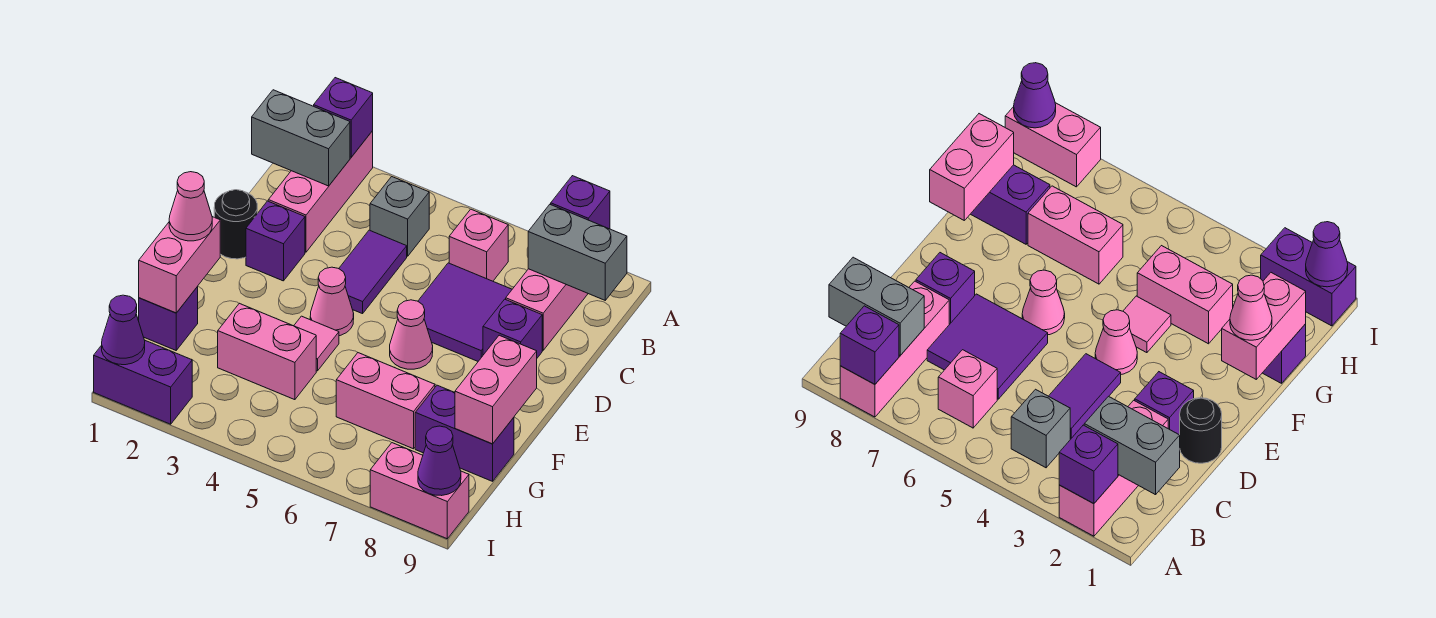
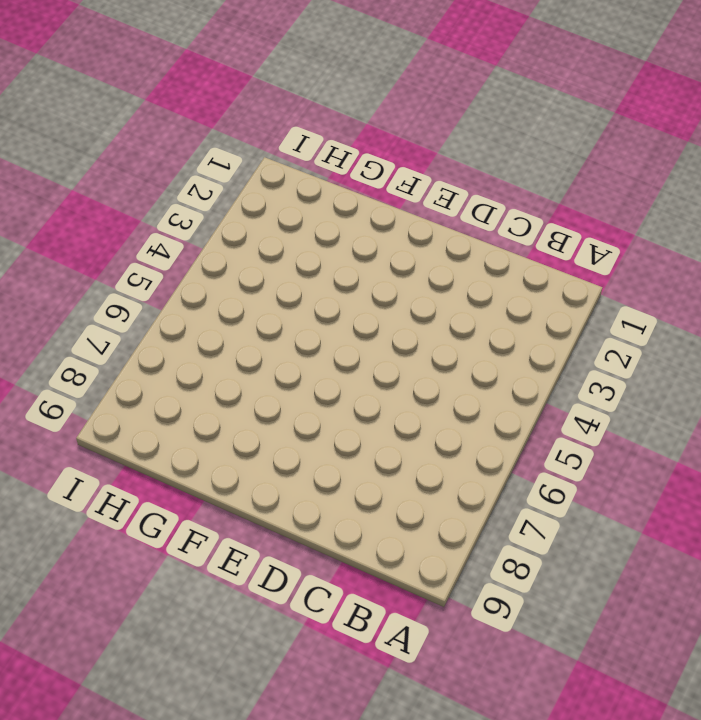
none -> pink 1x3 brick [268,131,373,252]
none -> pink 1x3 brick [506,269,588,350]
none -> grey 1x1 brick [370,177,429,256]

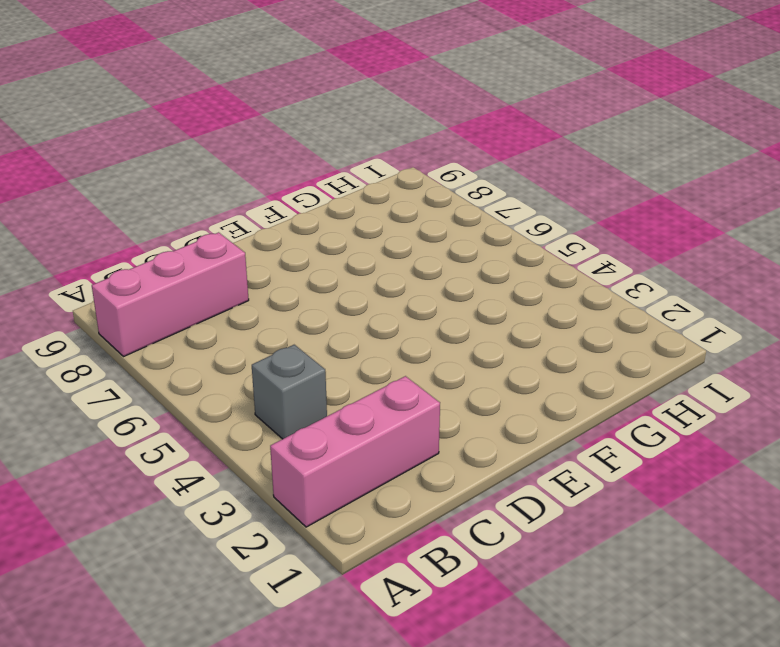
none -> pink 1x1 brick [449,209,508,281]
none -> purple 1x2 tile [339,230,407,314]
none -> purple 2x2 tile [418,263,512,361]

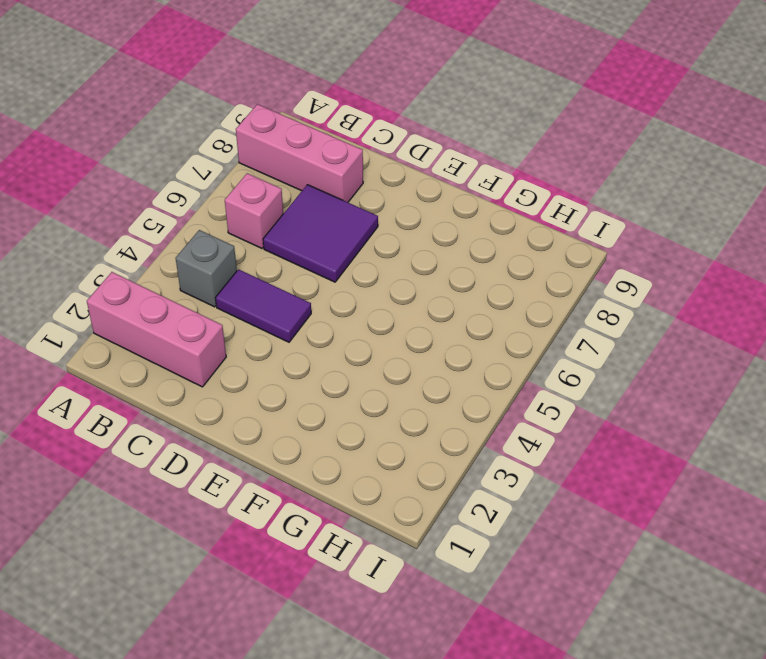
none -> black 1x1 round brick [214,190,257,259]
none -> purple 1x1 brick [246,201,305,281]
none -> purple 1x1 brick [483,299,542,358]

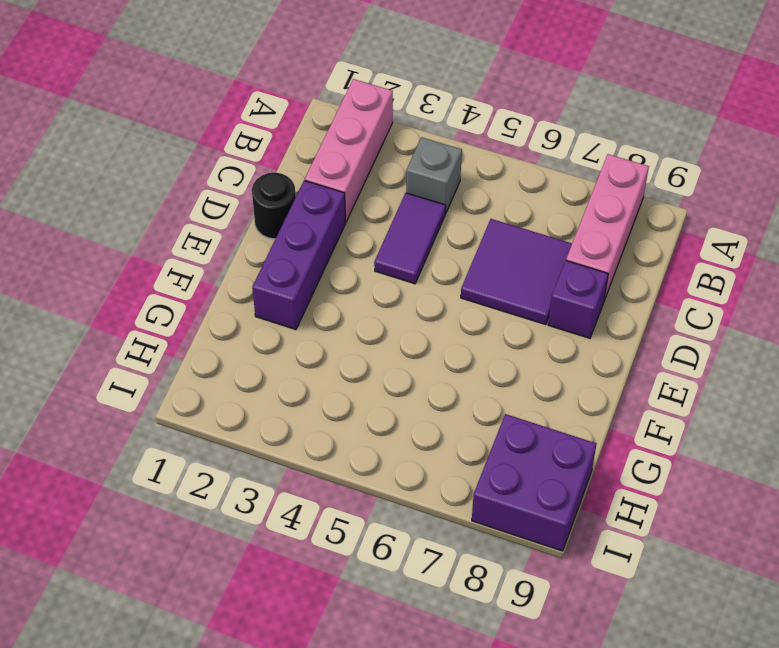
purple 1x3 brick [252,181,346,329] -> purple 1x1 brick [246,201,305,281]
purple 2x2 brick [472,414,596,551] -> pink 1x2 brick [370,443,469,539]
none -> pink 1x1 brick [449,209,508,281]
none -> pink 1x1 cone [310,267,354,336]
none -> pink 1x1 cone [390,300,433,369]

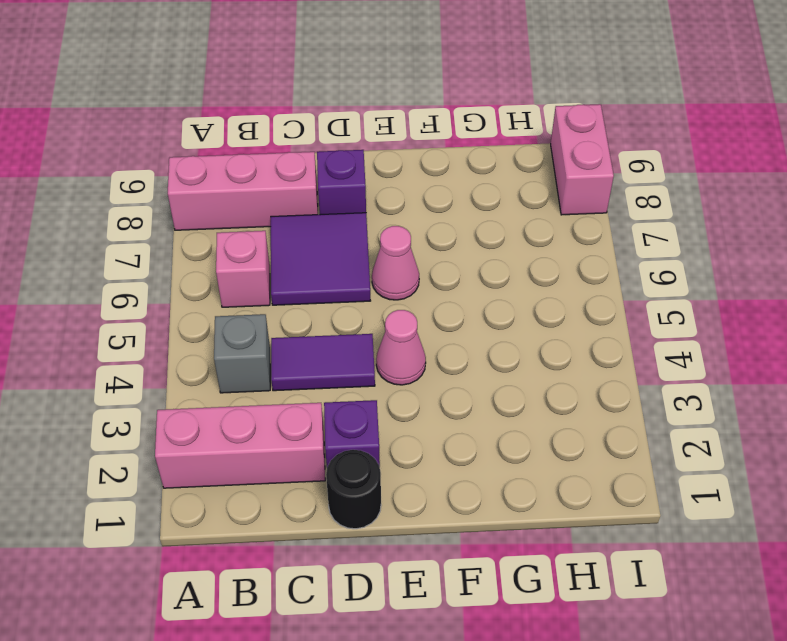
none -> pink 1x1 tile [294,316,339,371]
none -> purple 1x1 brick [139,287,198,350]
none -> pink 1x2 brick [218,303,316,400]

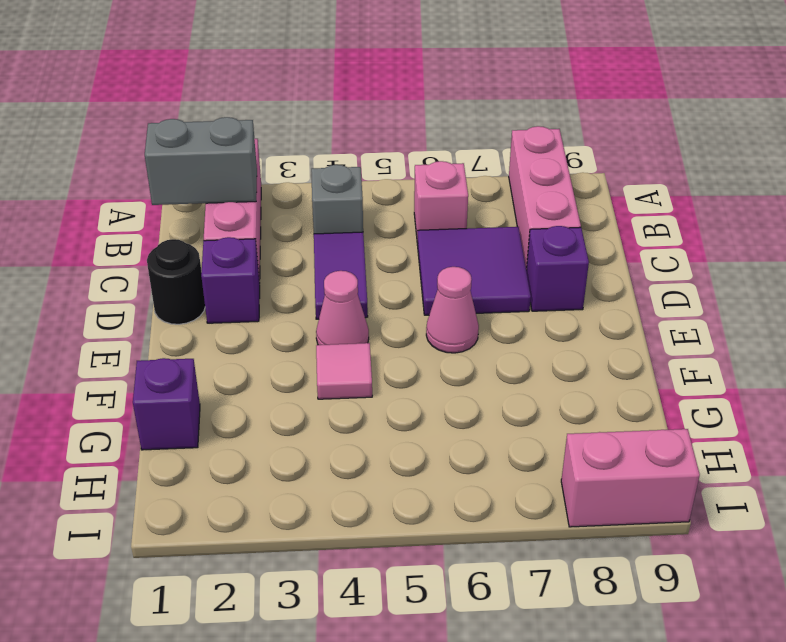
none -> pink 1x2 brick [218,303,316,400]
none -> pink 1x2 brick [336,353,435,449]
none -> purple 1x2 brick [415,385,514,481]

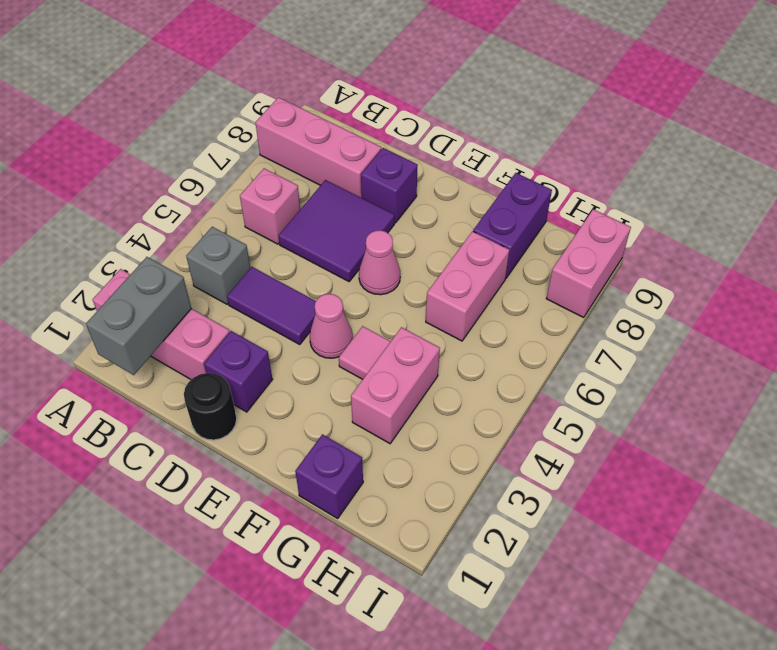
none -> purple 1x2 brick [94,341,192,424]
none -> purple 1x1 brick [314,78,373,157]
none -> purple 1x1 brick [551,176,610,229]

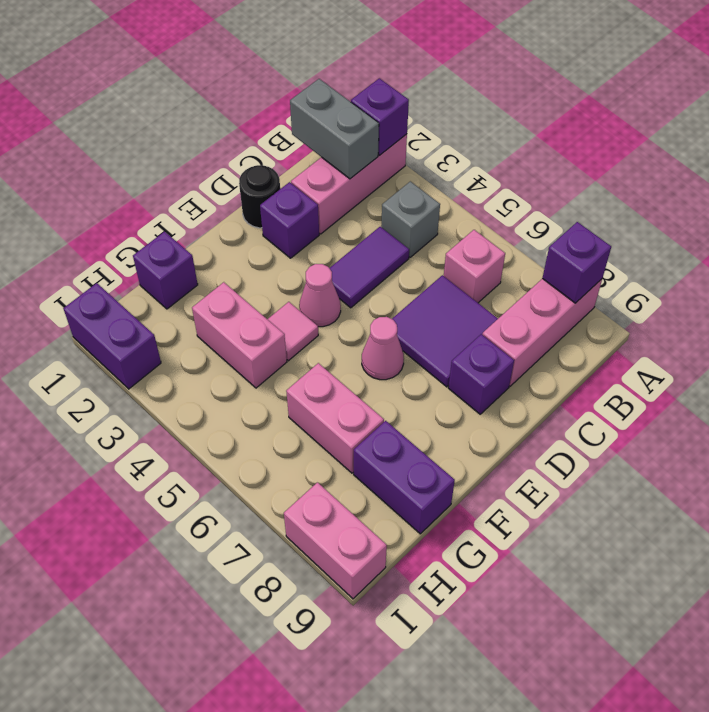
none -> grey 1x2 brick [528,204,627,300]
none -> pink 1x2 brick [139,217,220,313]
none -> pink 1x2 brick [455,335,537,444]

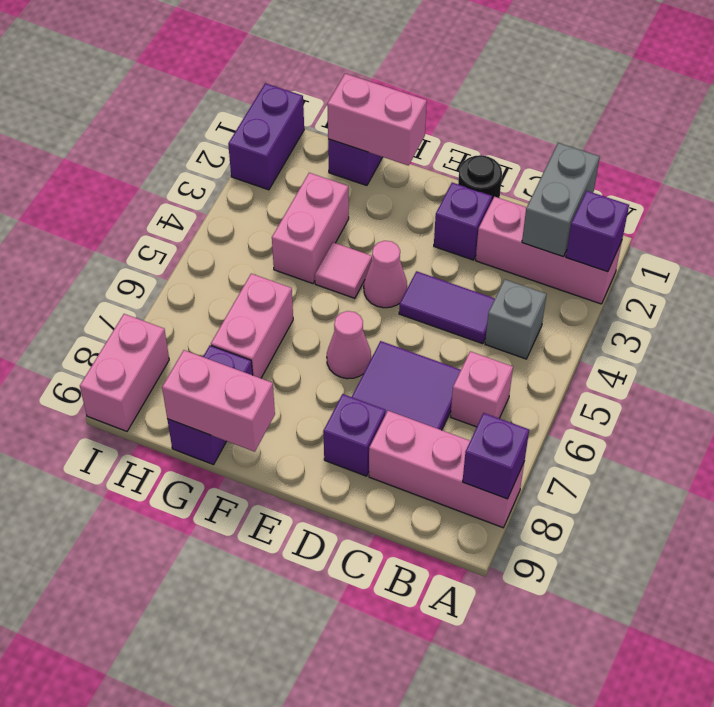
none -> grey 1x2 brick [528,204,627,300]
none -> purple 1x1 cone [102,295,145,365]
none -> purple 1x1 cone [418,426,461,496]

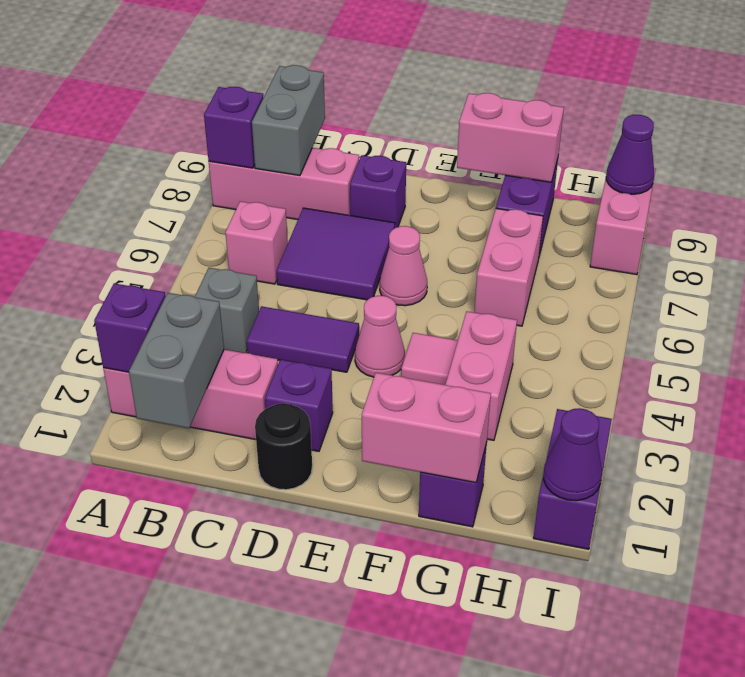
none -> pink 1x1 cone [169,172,212,241]

